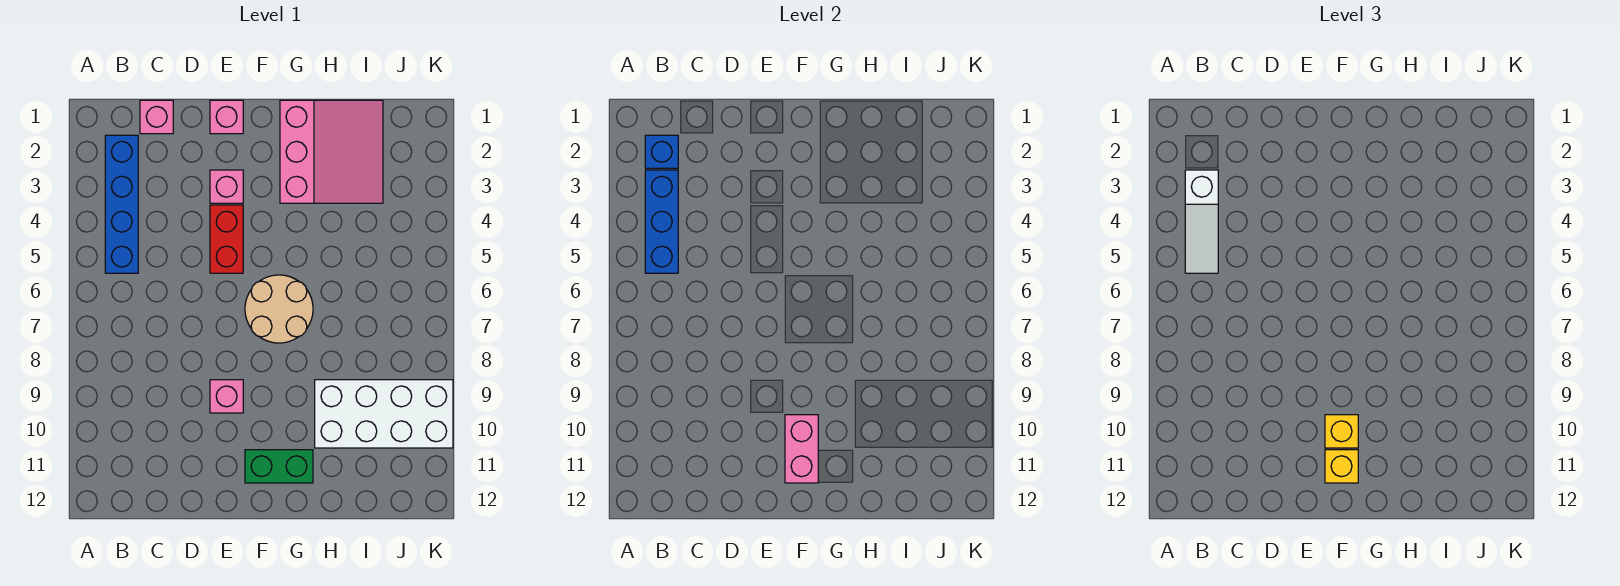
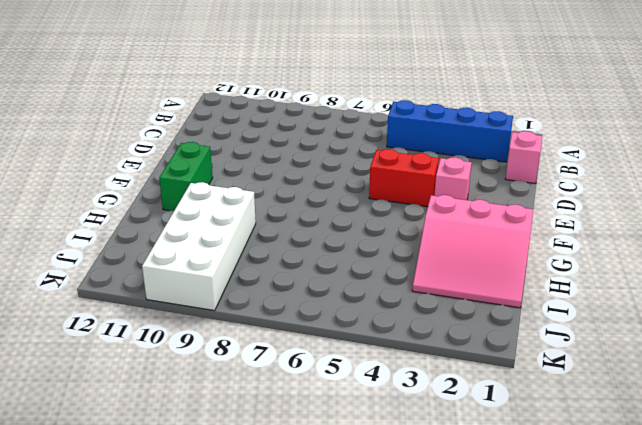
none -> pink 1x1 brick [210,100,243,134]
none -> pink 1x1 brick [210,380,243,413]
none -> tan 2x2 round brick [245,275,313,343]

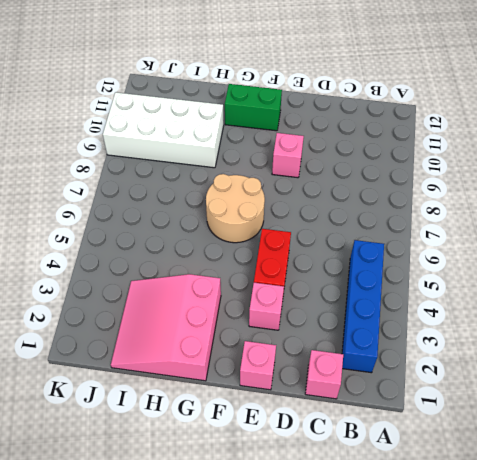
none -> blue 1x1 brick [645,135,678,168]
none -> blue 1x3 brick [645,170,678,273]
none -> pink 1x2 brick [785,415,818,483]

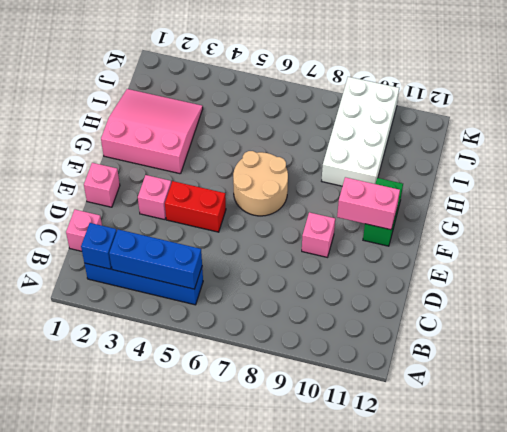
none -> white 1x3 slope [1185,170,1218,273]
none -> yellow 1x1 brick [1325,415,1358,448]
none -> yellow 1x1 brick [1325,450,1358,483]

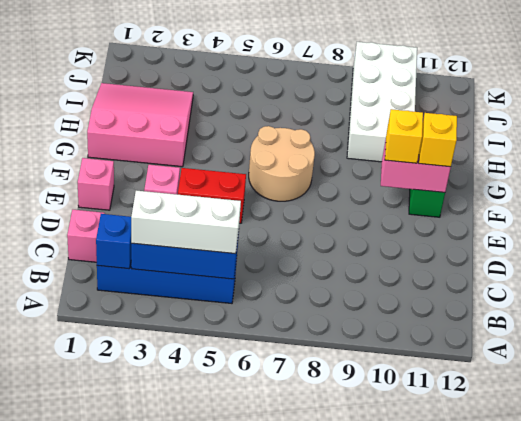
white 1x3 brick [131,190,241,254] -> white 1x3 slope [1185,170,1218,273]
none -> pink 1x1 brick [210,380,243,413]

